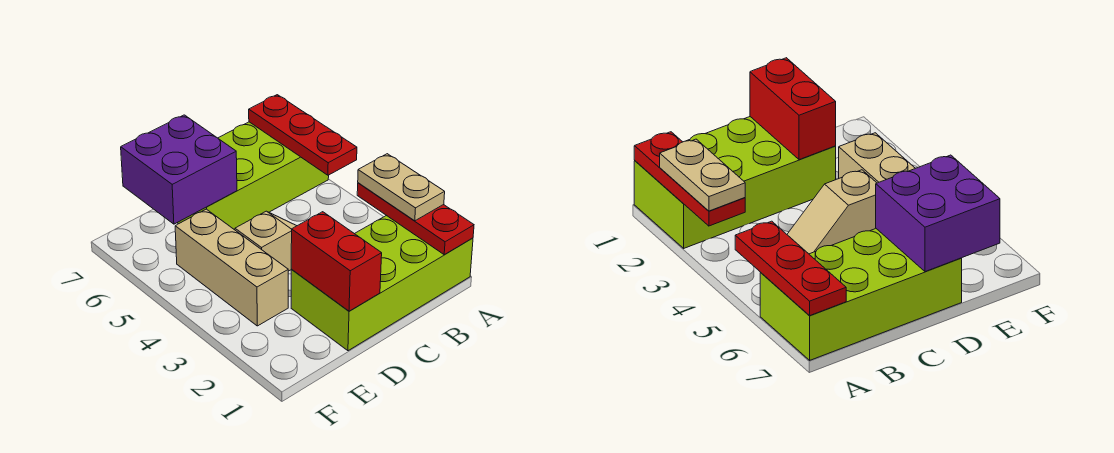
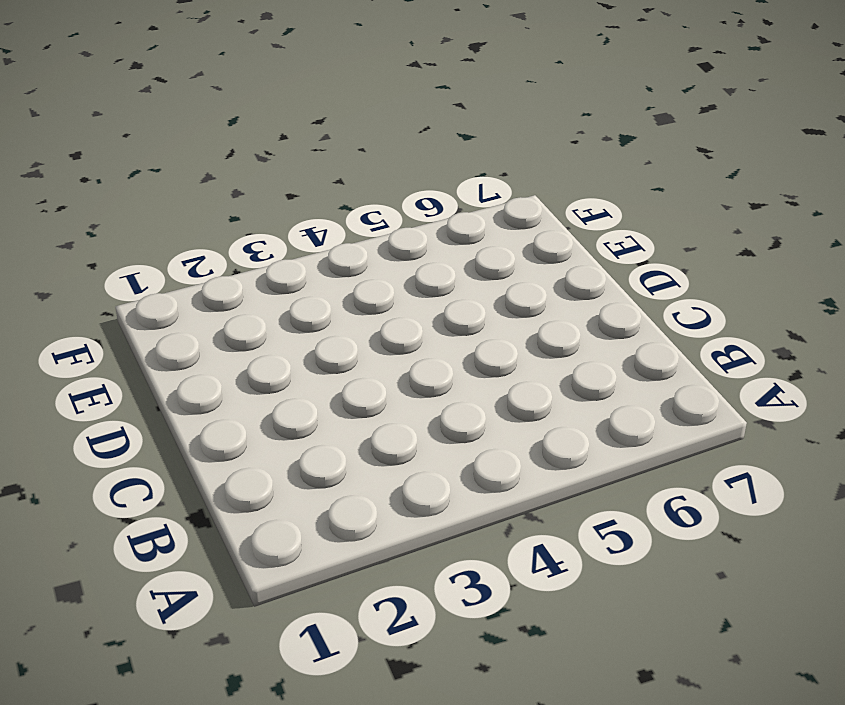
none -> lime 2x4 brick [291,215,473,351]
none -> lime 2x4 brick [177,122,329,230]

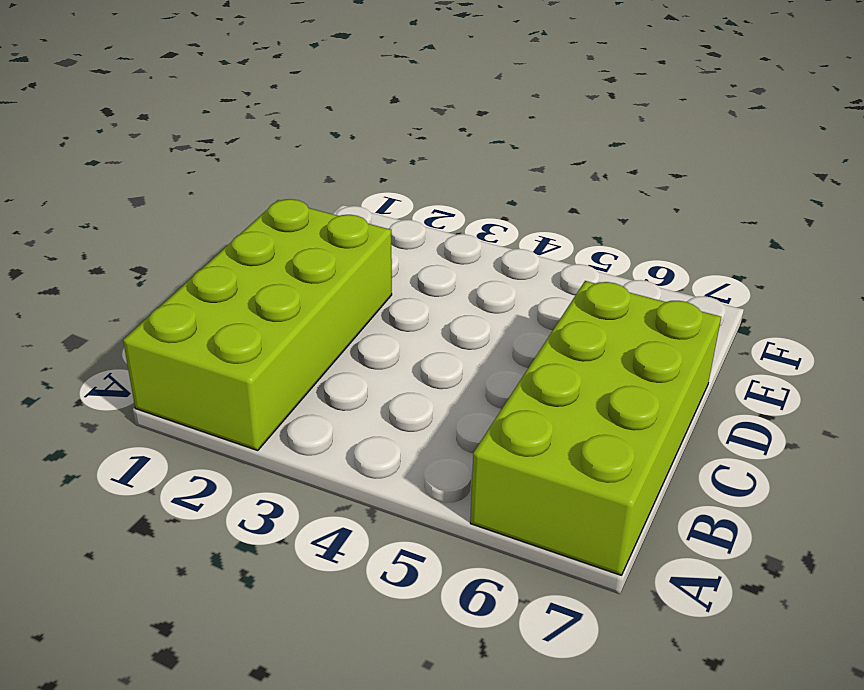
none -> tan 1x2 slope [235,211,296,271]
none -> tan 1x3 brick [175,209,288,326]

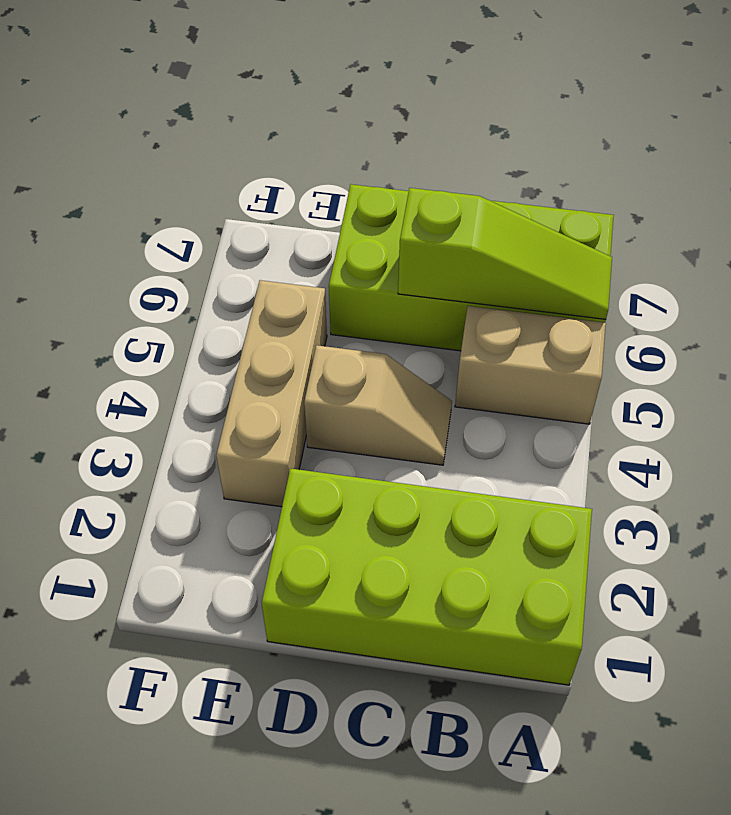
tan 1x2 brick [455,306,606,424] -> none
lime 1x3 slope [398,188,612,319] -> red 1x3 plate [249,95,357,175]
none -> red 1x3 plate [357,183,474,255]
none -> red 1x2 brick [291,212,382,311]

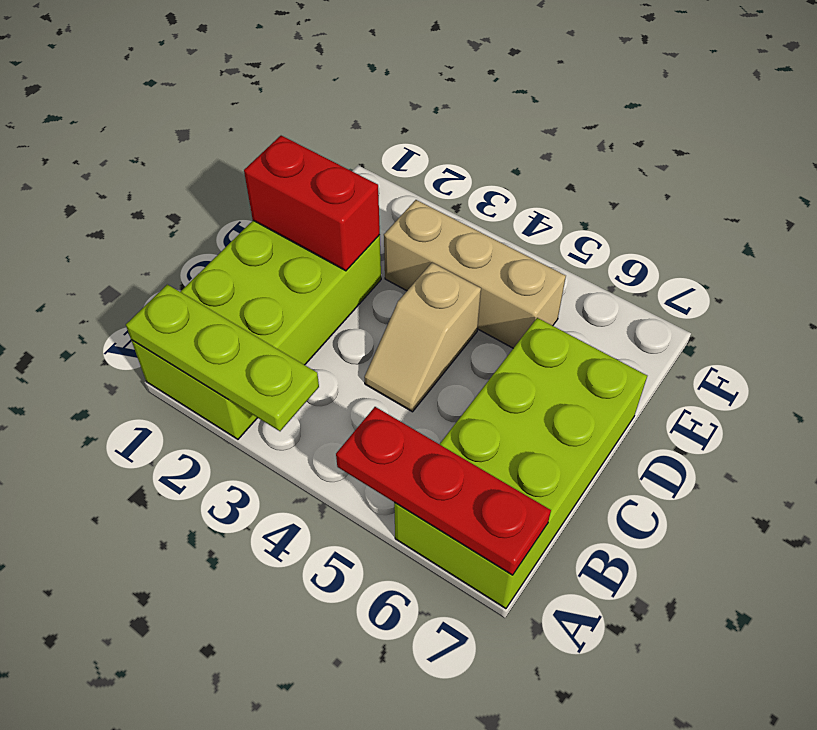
lime 1x3 plate [126,284,319,431] -> red 1x3 plate [357,183,474,255]
none -> purple 2x2 brick [121,115,237,224]
none -> tan 1x2 plate [358,154,445,221]

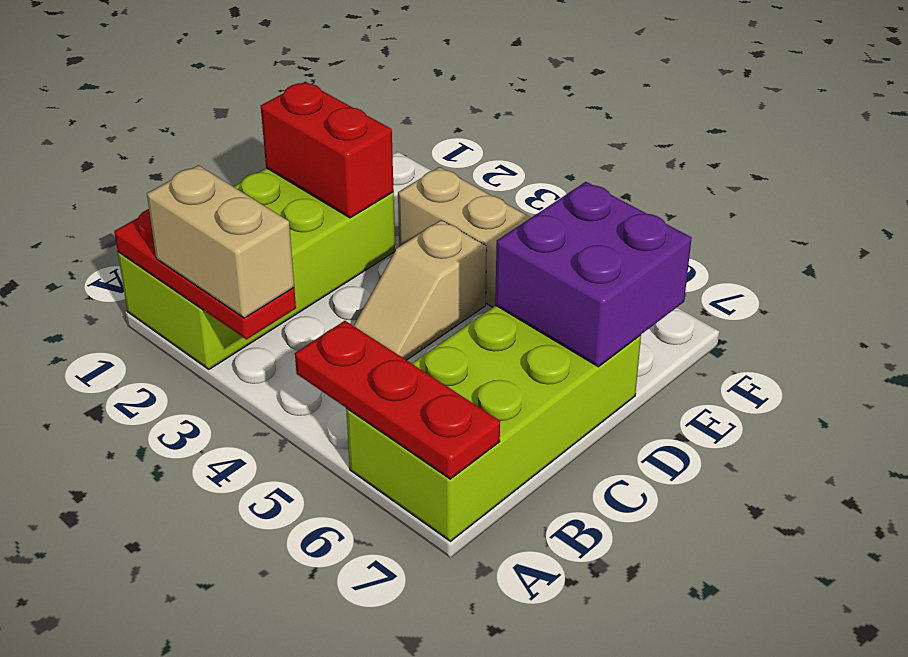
tan 1x2 brick [147,165,294,318] -> tan 1x2 plate [358,154,445,221]

